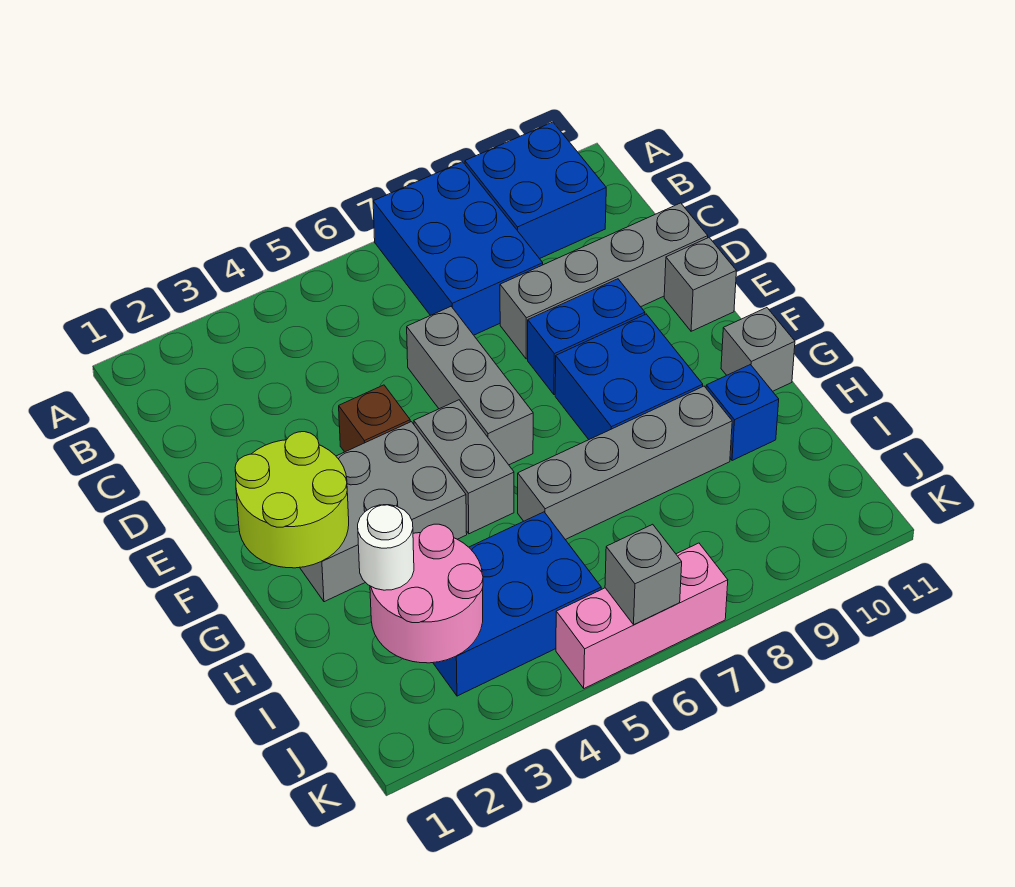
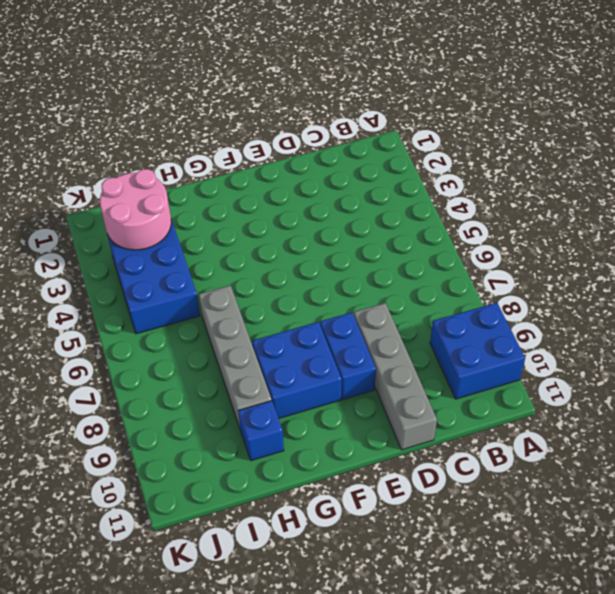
none -> blue 2x3 brick [373,162,543,335]
none -> grey 1x3 brick [407,307,533,465]
none -> brown 1x1 brick [339,385,410,452]

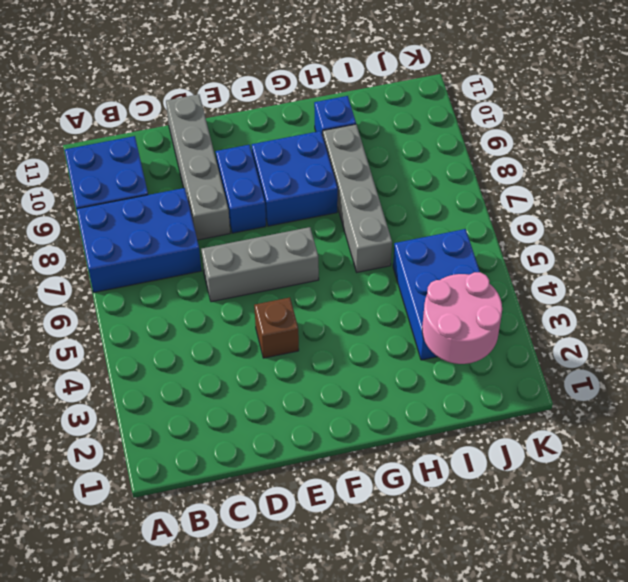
none -> grey 1x1 brick [664,238,736,331]
none -> grey 2x3 brick [300,422,467,602]
none -> grey 1x2 brick [414,400,514,534]

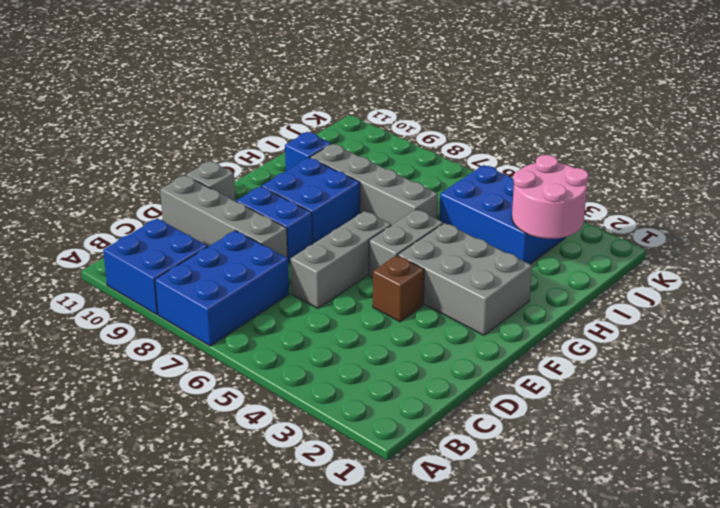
none -> grey 1x1 brick [721,308,795,391]
none -> pink 1x3 brick [556,543,728,688]
none -> lime 2x2 round brick [235,432,349,568]

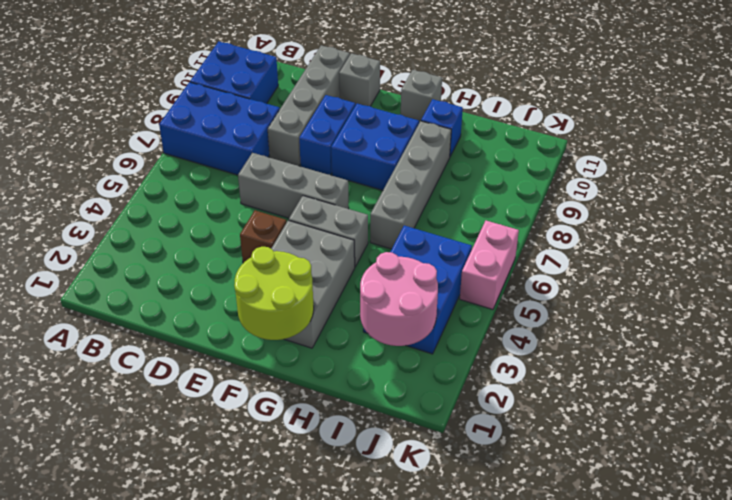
pink 1x2 brick [460,221,519,310] -> pink 1x3 brick [556,543,728,688]
none -> grey 1x1 brick [605,524,682,625]
none -> white 1x1 round brick [358,505,414,590]

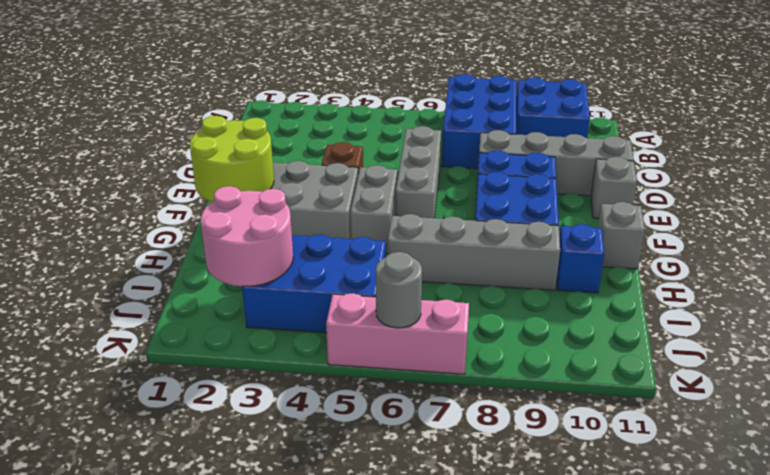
grey 1x1 round brick [376,252,422,328] -> grey 1x1 brick [605,524,682,625]
none -> white 1x1 round brick [358,505,414,590]

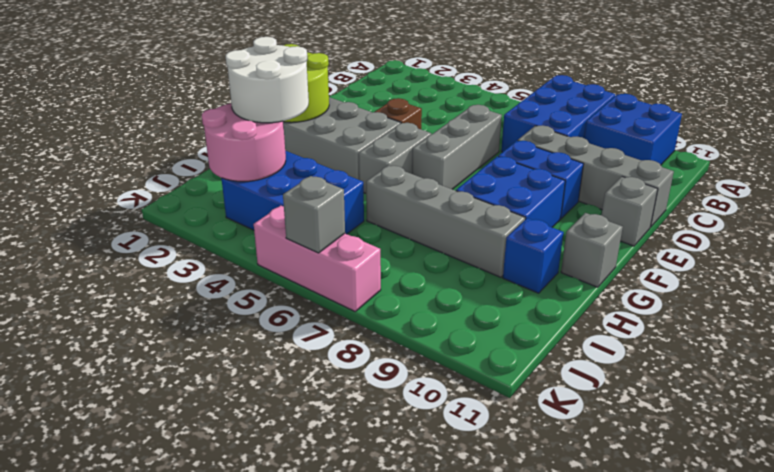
white 2x2 round brick [226,37,309,123] -> white 1x1 round brick [358,505,414,590]

